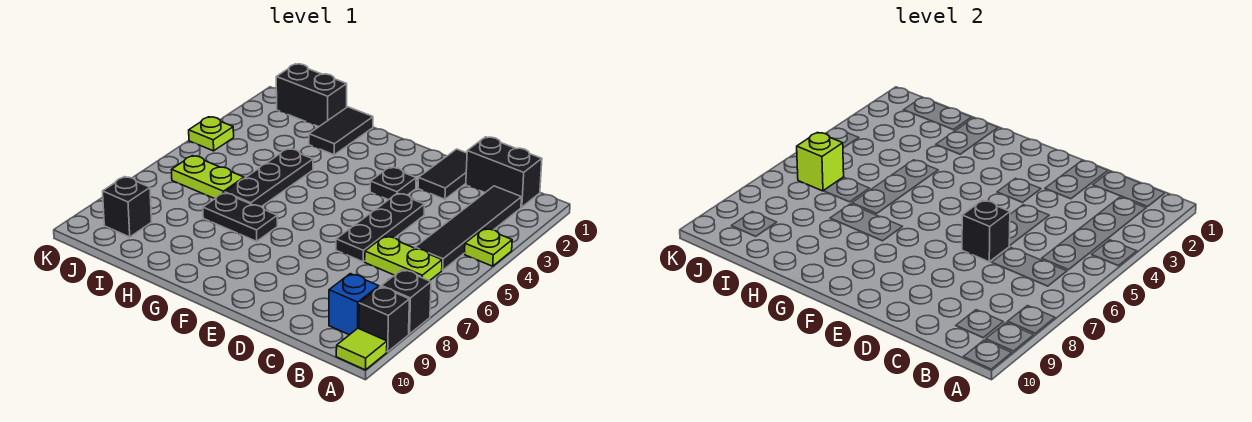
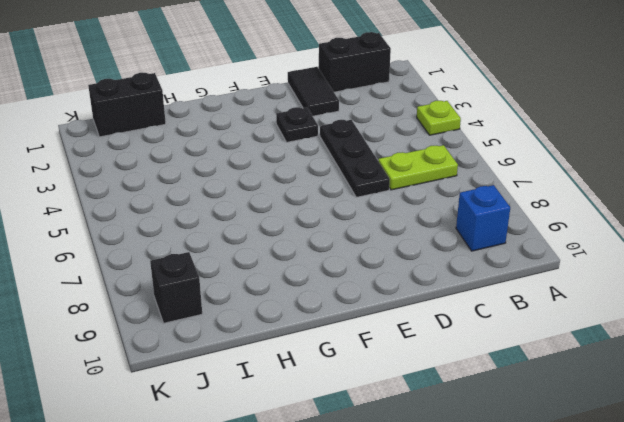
none -> black 1x1 brick [381,270,431,334]
none -> black 1x1 brick [359,287,409,352]
none -> lime 1x1 tile [336,328,387,370]

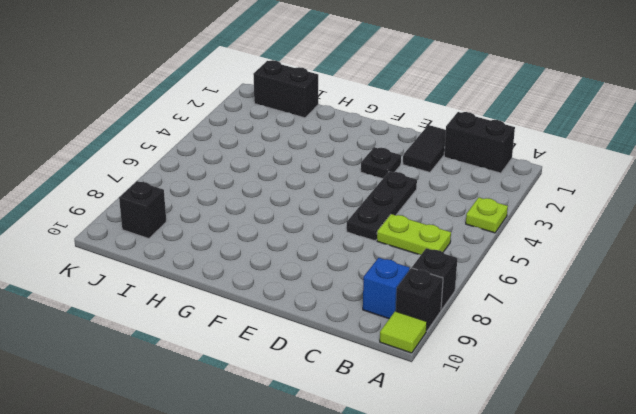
none -> black 1x4 tile [415,186,522,270]
none -> black 1x2 plate [203,193,277,241]
none -> black 1x2 tile [309,107,373,155]

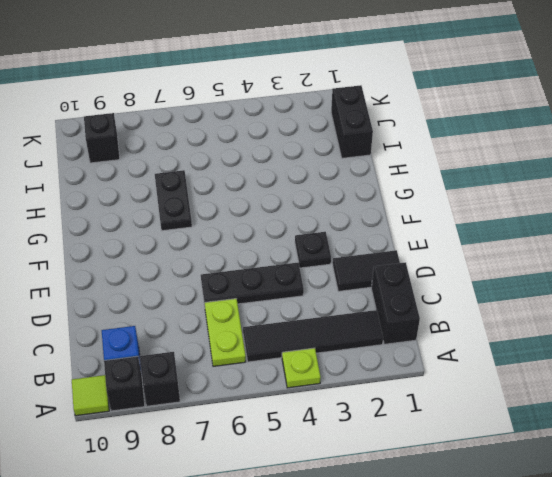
none -> black 1x2 tile [309,107,373,155]
none -> black 1x3 plate [225,149,313,207]
none -> lime 1x2 plate [172,156,244,199]

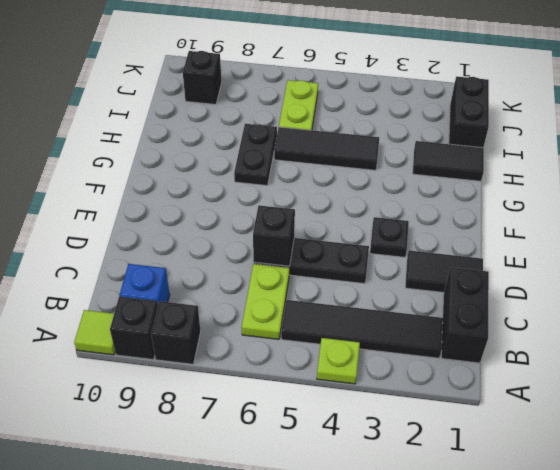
black 1x3 tile [274,127,379,170] -> black 1x3 plate [225,149,313,207]
none -> lime 1x1 plate [189,117,234,151]
none -> lime 1x1 brick [797,132,844,191]

